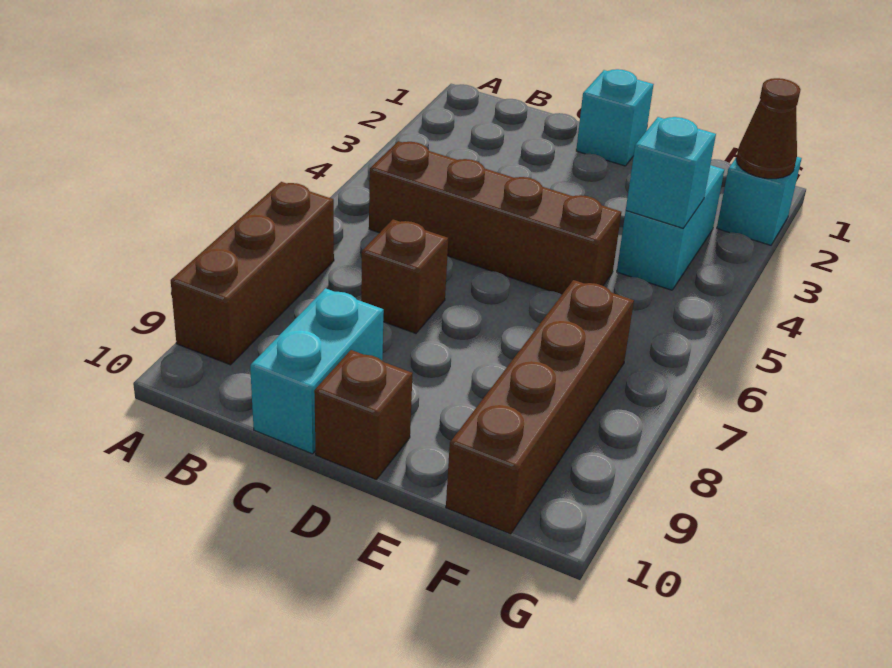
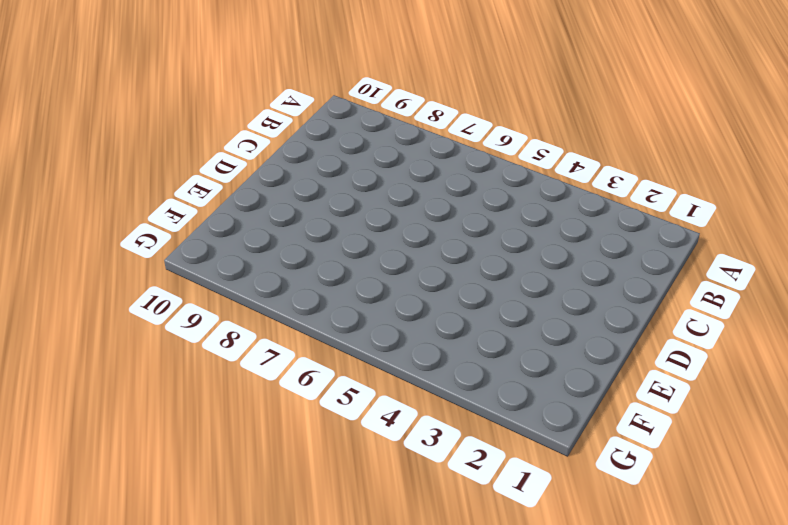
none -> brown 1x3 brick [171,182,334,365]
none -> brown 1x4 brick [369,141,621,295]

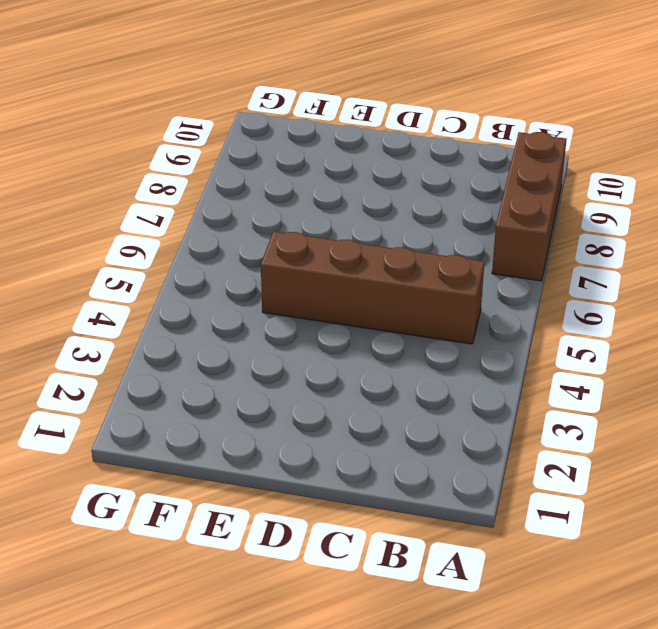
none -> brown 1x1 brick [361,219,448,333]
none -> cyan 1x2 brick [250,288,384,454]

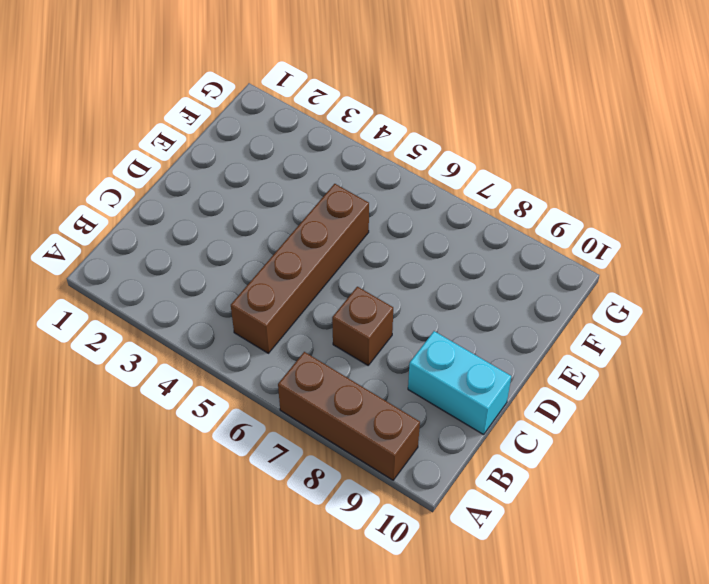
none -> cyan 1x1 brick [576,69,654,166]
none -> brown 1x1 brick [314,350,413,479]

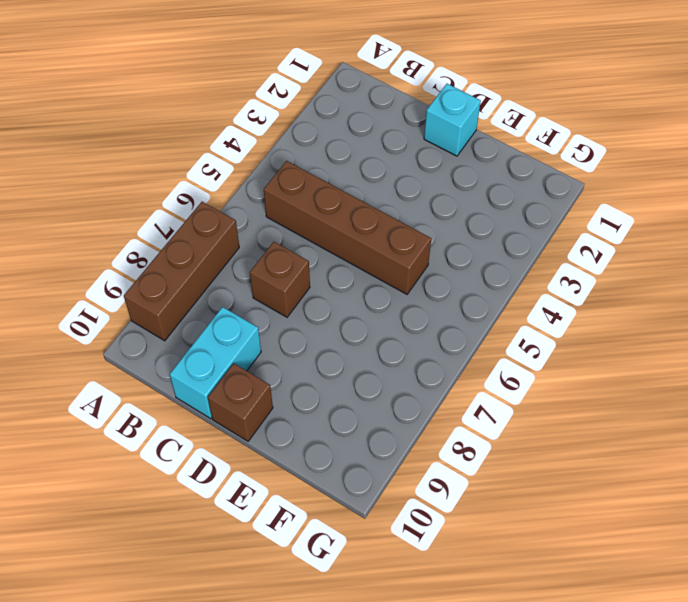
none -> cyan 1x2 brick [617,165,724,290]
none -> brown 1x4 brick [446,280,634,534]

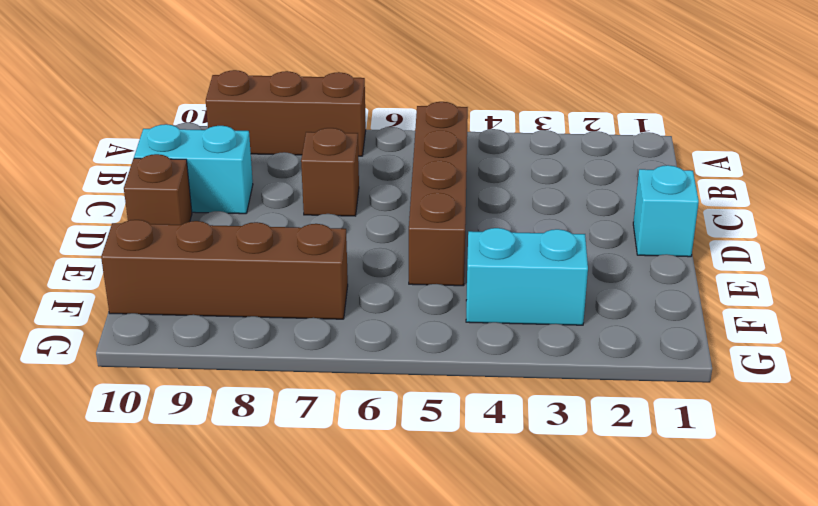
none -> cyan 1x1 brick [717,157,802,245]
none -> cyan 1x1 brick [626,117,716,228]

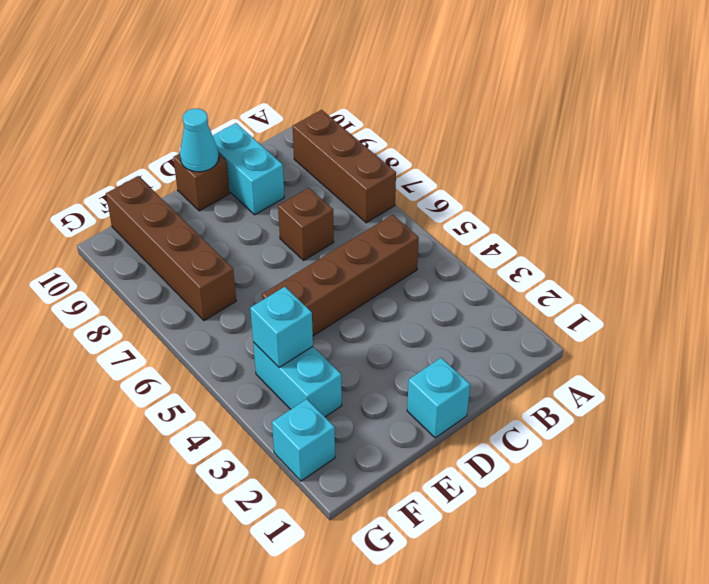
cyan 1x1 cone [180,109,219,172] -> none
none -> brown 1x1 cone [736,78,801,179]

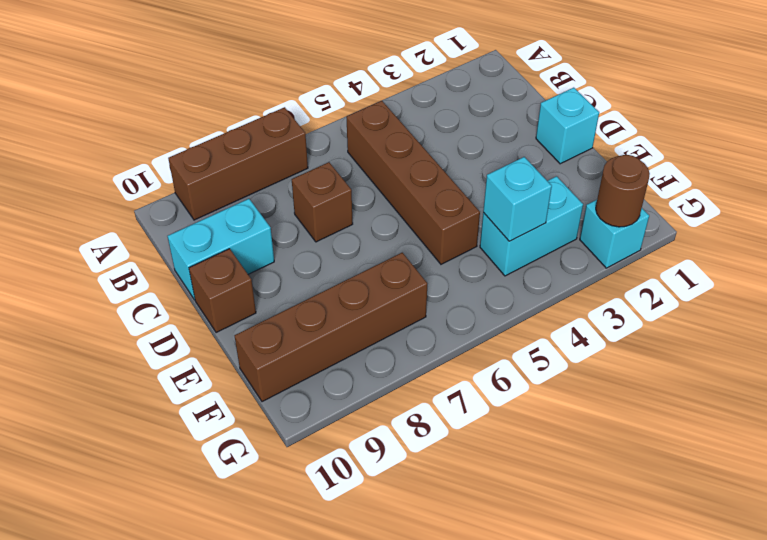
brown 1x1 round brick [596,155,650,227] -> brown 1x1 cone [736,78,801,179]

